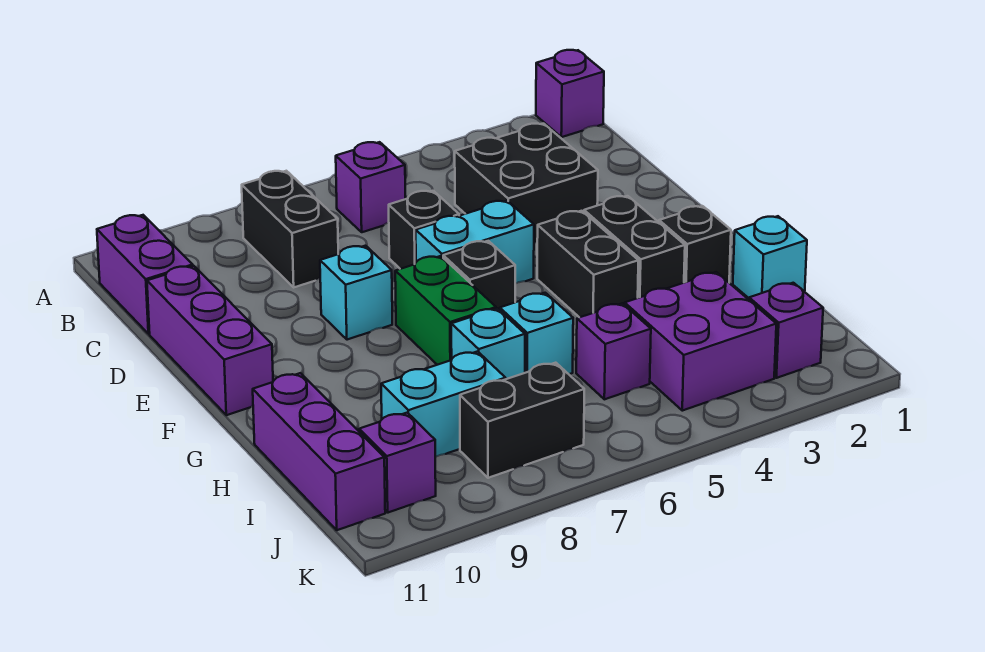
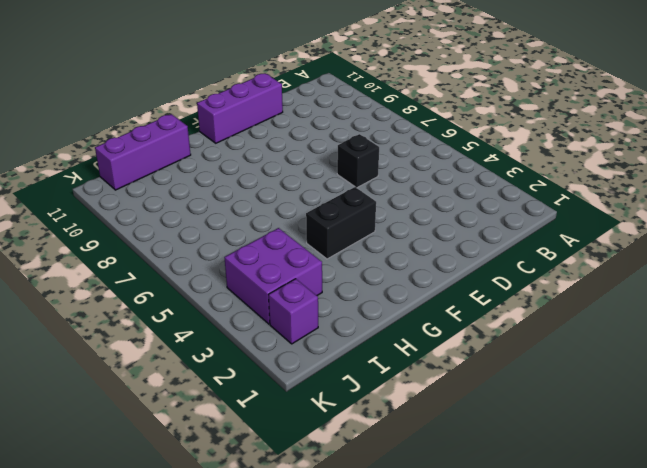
none -> purple 1x1 brick [536,50,604,137]
none -> purple 1x1 brick [336,142,405,232]
none -> black 1x2 brick [242,171,338,287]

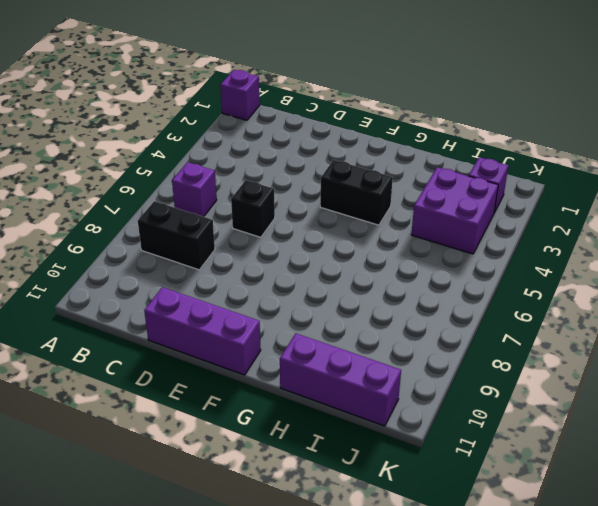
none -> purple 1x2 brick [97,215,193,334]
none -> black 2x2 brick [455,124,598,243]
none -> cyan 1x2 brick [416,201,534,284]

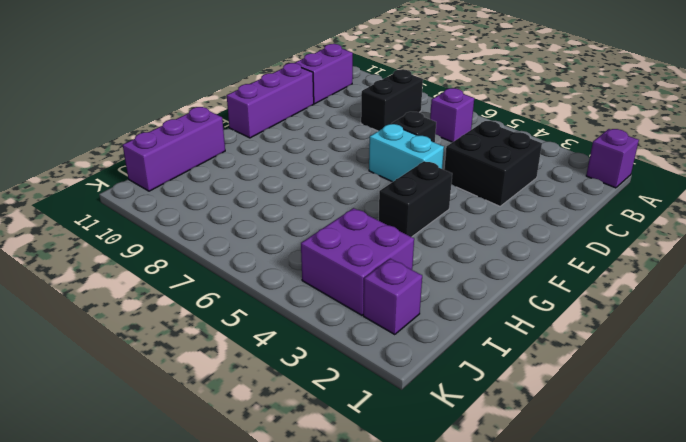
none -> cyan 1x1 brick [320,246,392,340]
none -> black 1x2 brick [584,196,685,298]
none -> black 1x1 brick [443,241,515,310]

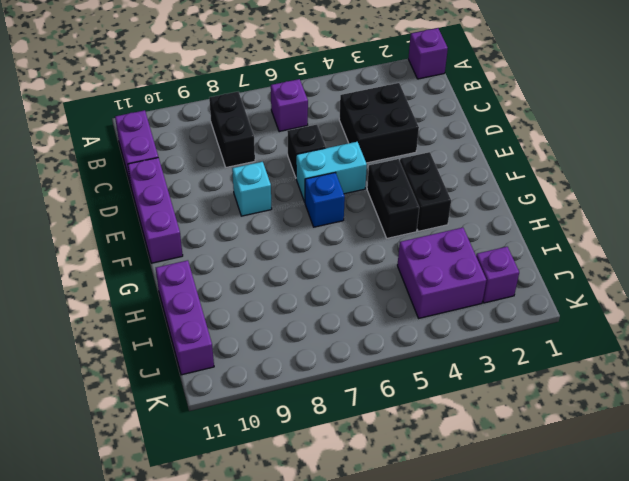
blue 1x1 brick [305,173,345,227] -> black 1x1 brick [443,241,515,310]
none -> green 1x2 brick [395,256,496,365]
none -> black 1x1 brick [659,206,731,283]
none -> cyan 1x1 brick [733,216,807,298]

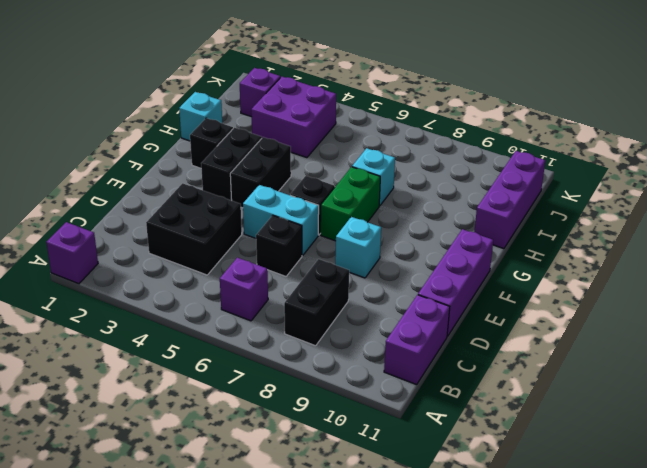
none -> cyan 1x1 brick [500,293,573,374]
none -> purple 1x1 brick [576,303,651,399]
none -> cyan 1x2 brick [381,351,506,457]

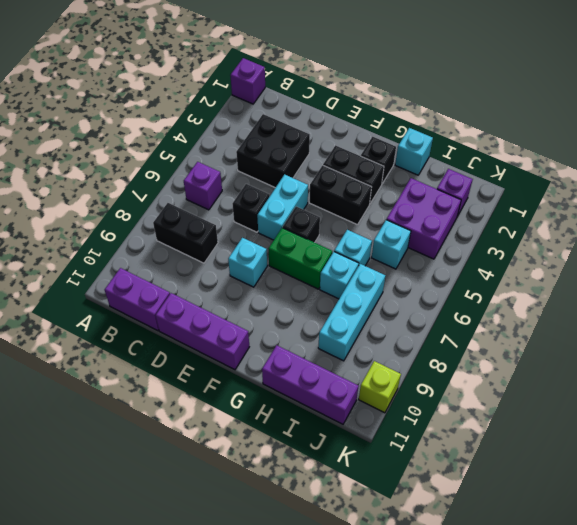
cyan 1x1 brick [372,220,411,269] -> purple 1x1 brick [576,303,651,399]
cyan 1x3 brick [318,264,385,361] -> cyan 1x2 brick [381,351,506,457]
lime 1x1 brick [359,361,401,413] -> none
none -> black 1x2 brick [460,363,584,478]
none -> purple 1x1 brick [359,413,436,513]

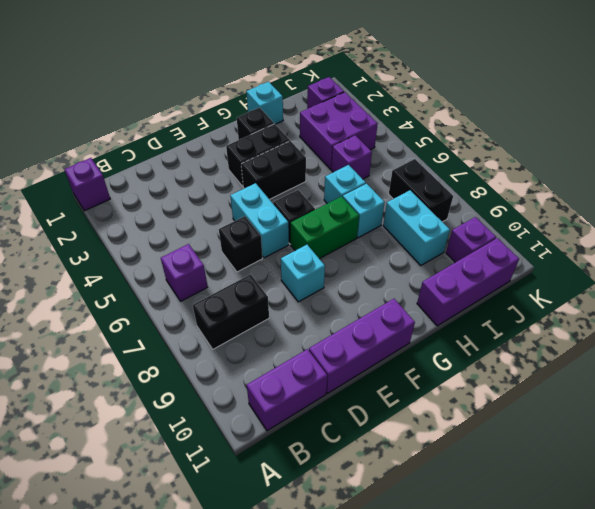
none -> black 2x2 brick [455,124,598,243]

